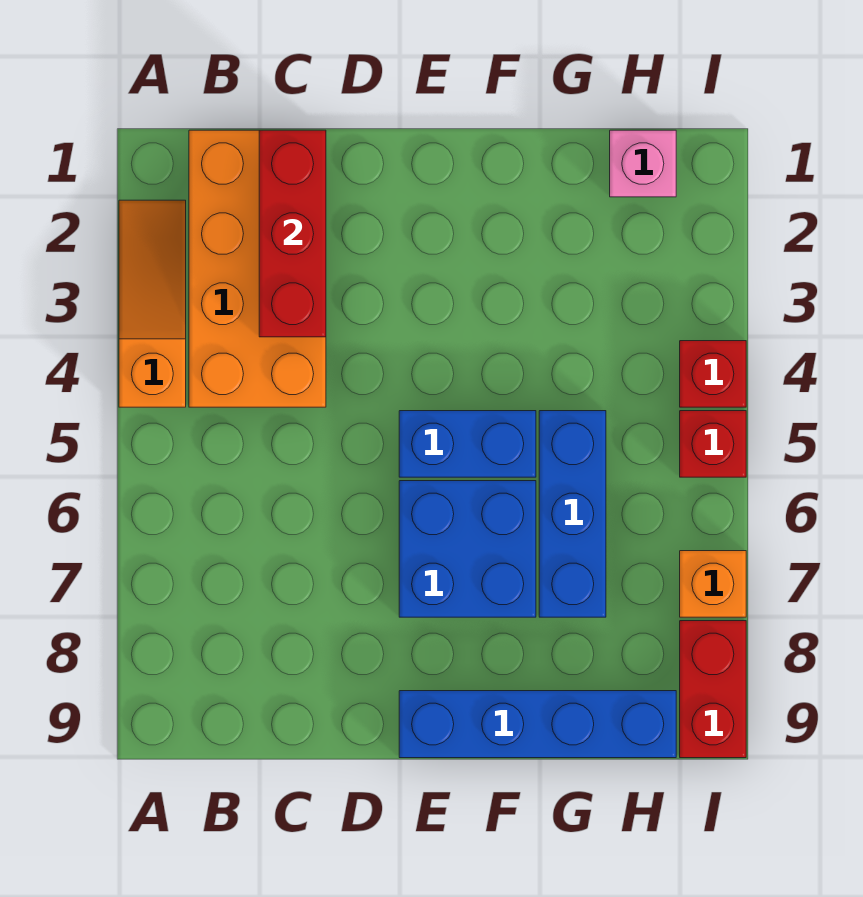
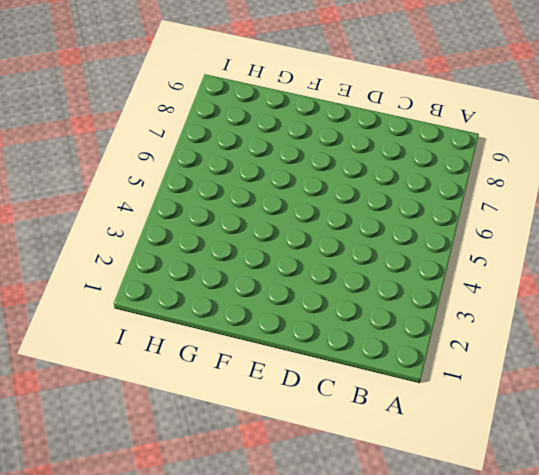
none -> orange 1x3 slope [119,200,186,407]
none -> orange 2x4 brick [189,130,326,407]
none -> blue 1x2 brick [399,411,536,477]

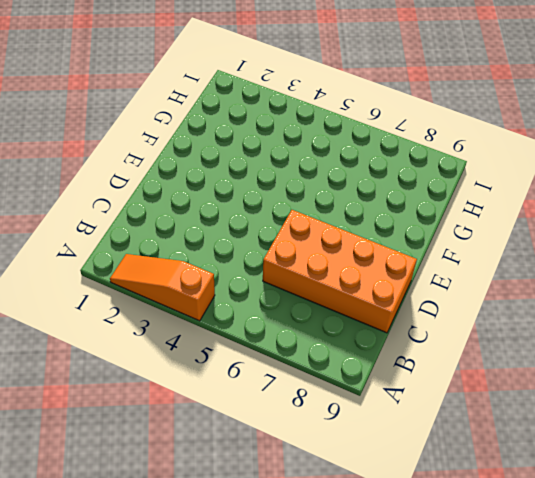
orange 2x4 brick [263,210,417,333] -> orange 2x4 brick moved to [189,130,326,407]
none -> blue 1x2 brick [399,411,536,477]
none -> blue 2x2 brick [399,481,536,617]
none -> blue 1x4 brick [399,691,676,758]

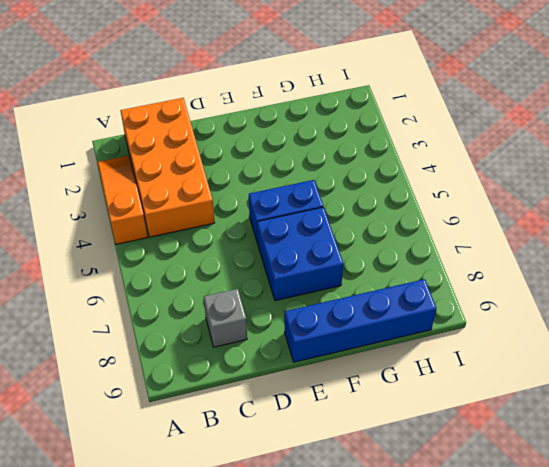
grey 1x1 brick [204,289,247,347] -> none
none -> blue 1x3 brick [539,411,606,617]
none -> pink 1x1 brick [610,130,676,197]
none -> red 1x1 brick [680,341,746,407]

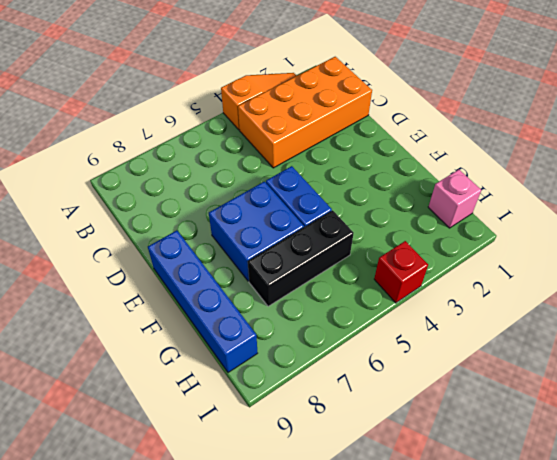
black 1x3 brick [248,210,354,306] -> blue 1x3 brick [539,411,606,617]
none -> red 1x1 brick [680,411,746,477]
none -> orange 1x1 brick [680,551,746,617]
none -> red 1x2 brick [680,621,746,758]

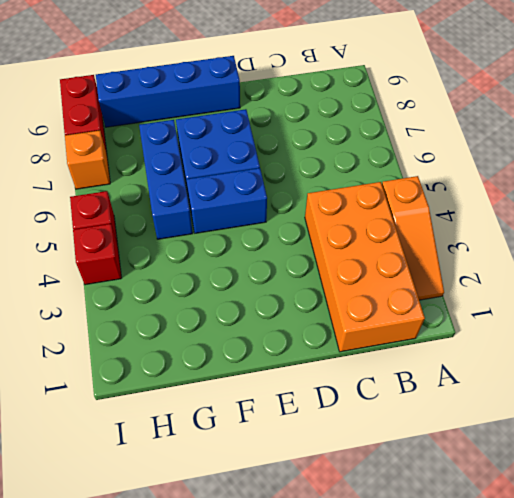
none -> pink 1x1 brick [610,130,676,197]
none -> red 1x3 brick [259,130,326,337]

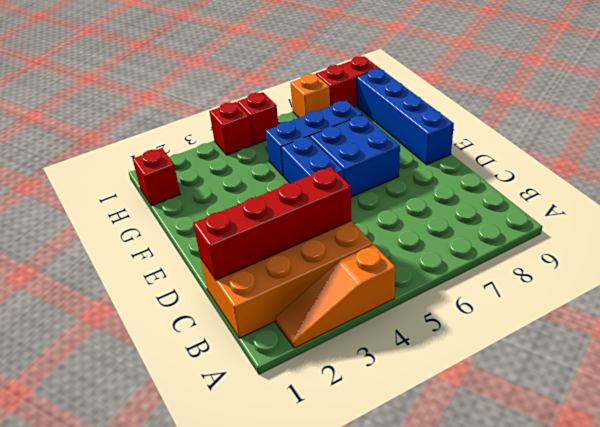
red 1x4 brick [193,167,351,280] -> red 1x3 brick [259,130,326,337]
red 1x1 brick [133,148,180,206] -> pink 1x1 brick [610,130,676,197]

